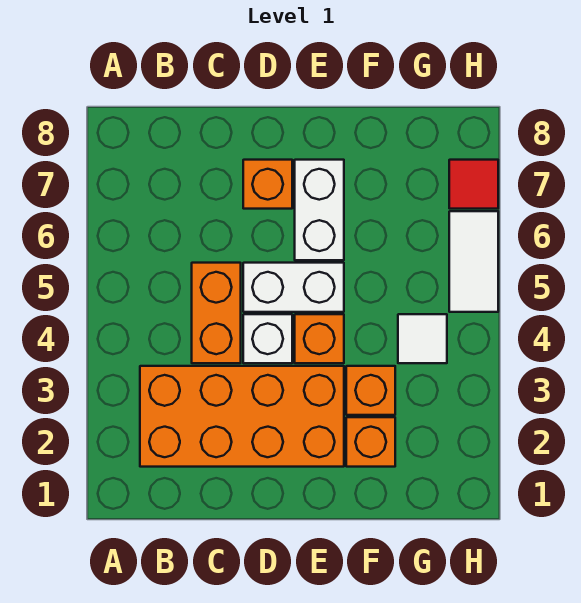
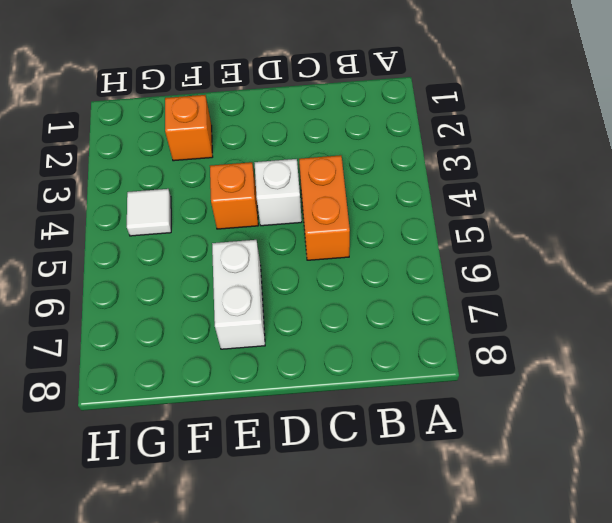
none -> orange 2x4 brick [140,366,344,467]
none -> white 1x2 brick [243,263,344,312]
none -> orange 1x1 brick [243,160,292,209]

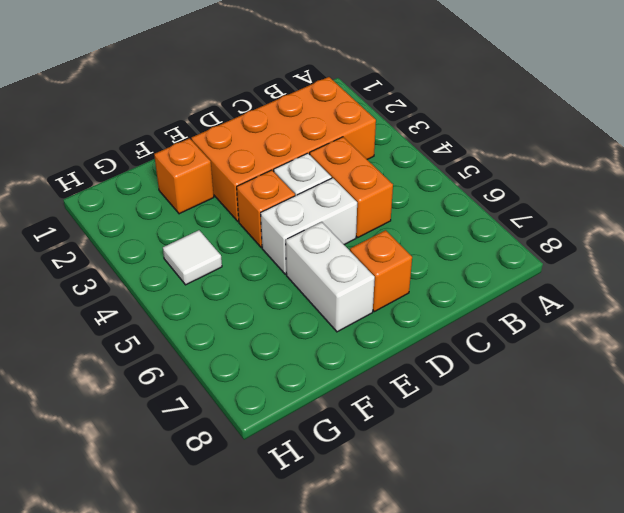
none -> orange 1x1 brick [346,366,395,415]
none -> white 1x2 tile [449,211,498,312]
none -> red 1x1 tile [449,160,498,209]

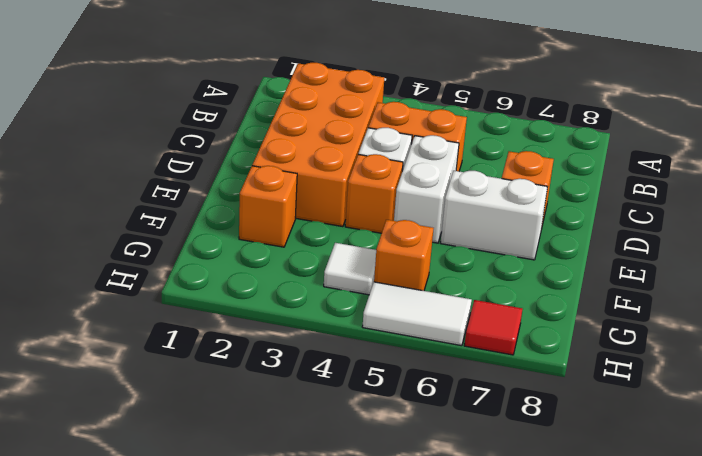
orange 1x1 brick [374,220,434,291] -> orange 1x1 brick moved to [346,366,395,415]

